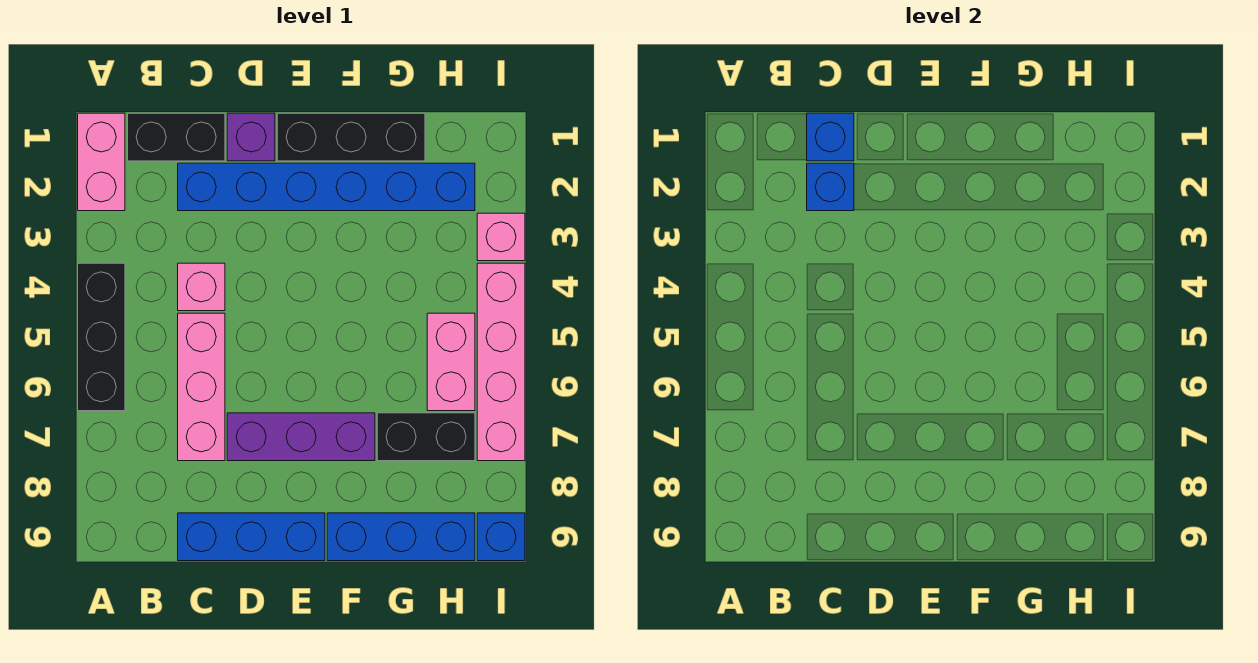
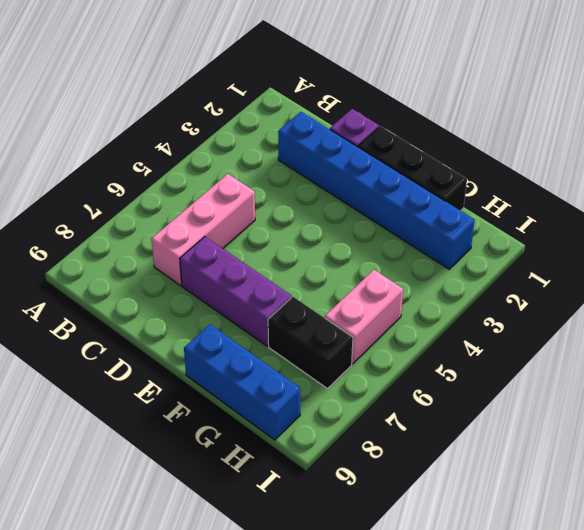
none -> pink 1x2 brick [78,113,125,211]
none -> black 1x3 brick [78,263,125,411]
none -> black 1x2 brick [128,113,225,161]

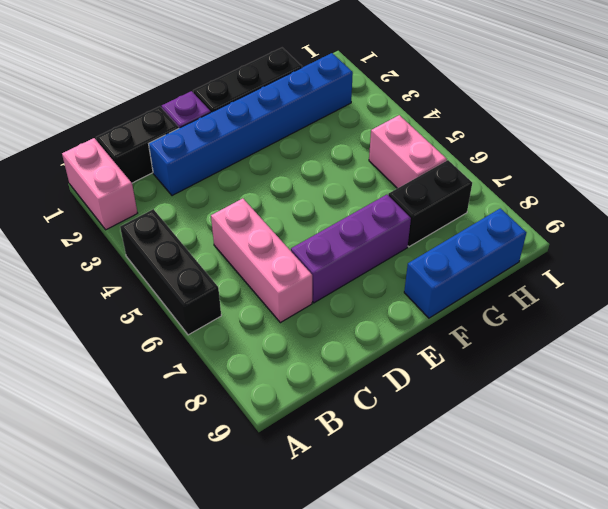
none -> pink 1x1 brick [178,263,225,311]
none -> blue 1x3 brick [178,513,325,561]
none -> pink 1x1 brick [477,213,525,261]

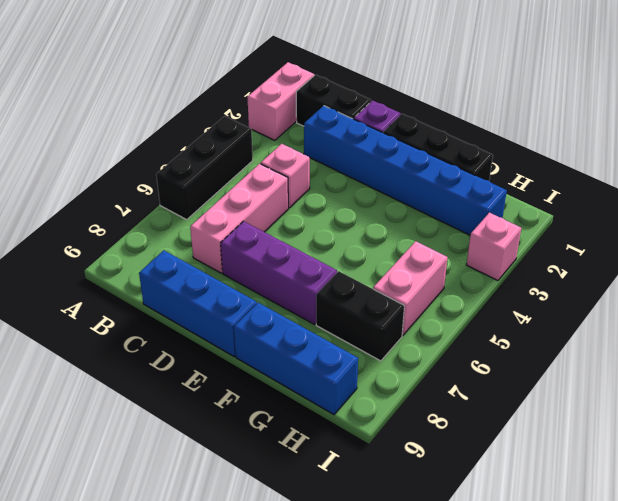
none -> pink 1x4 brick [477,263,525,461]
none -> blue 1x1 brick [477,513,525,561]
none -> blue 1x1 brick [807,113,854,161]

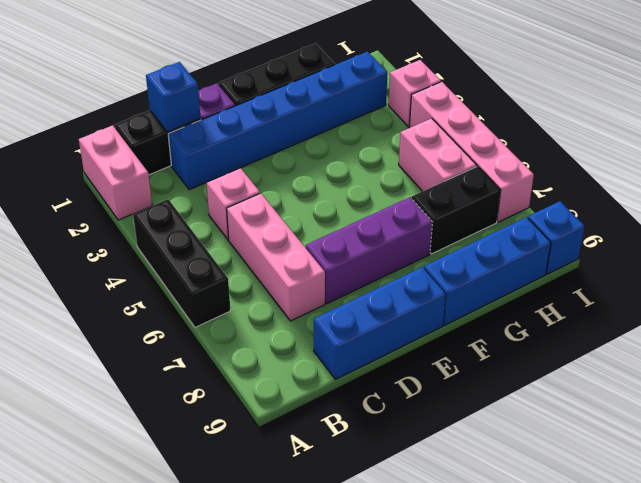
none -> blue 1x1 brick [807,163,854,211]

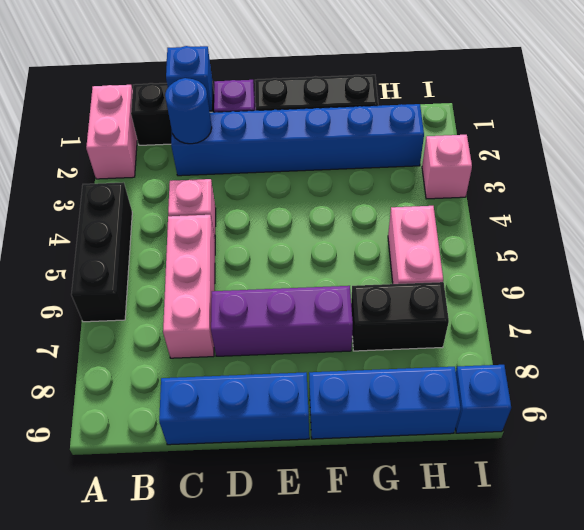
blue 1x1 round brick [165,78,212,144] -> blue 1x1 brick [807,163,854,211]
none -> pink 1x4 brick [477,263,525,461]

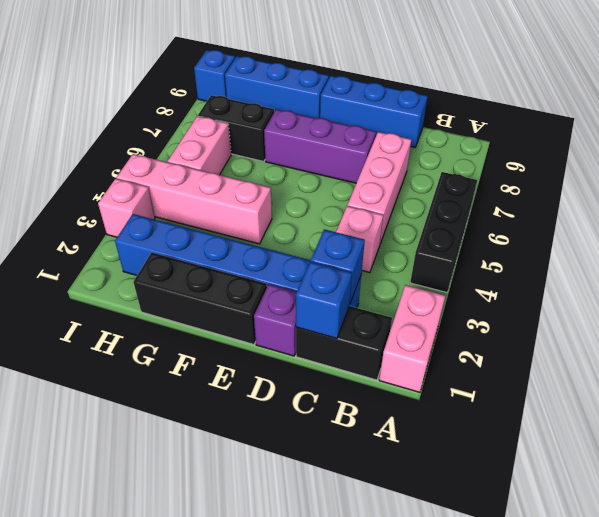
pink 1x4 brick [116,154,272,244] -> pink 1x4 brick turned to [477,263,525,461]

